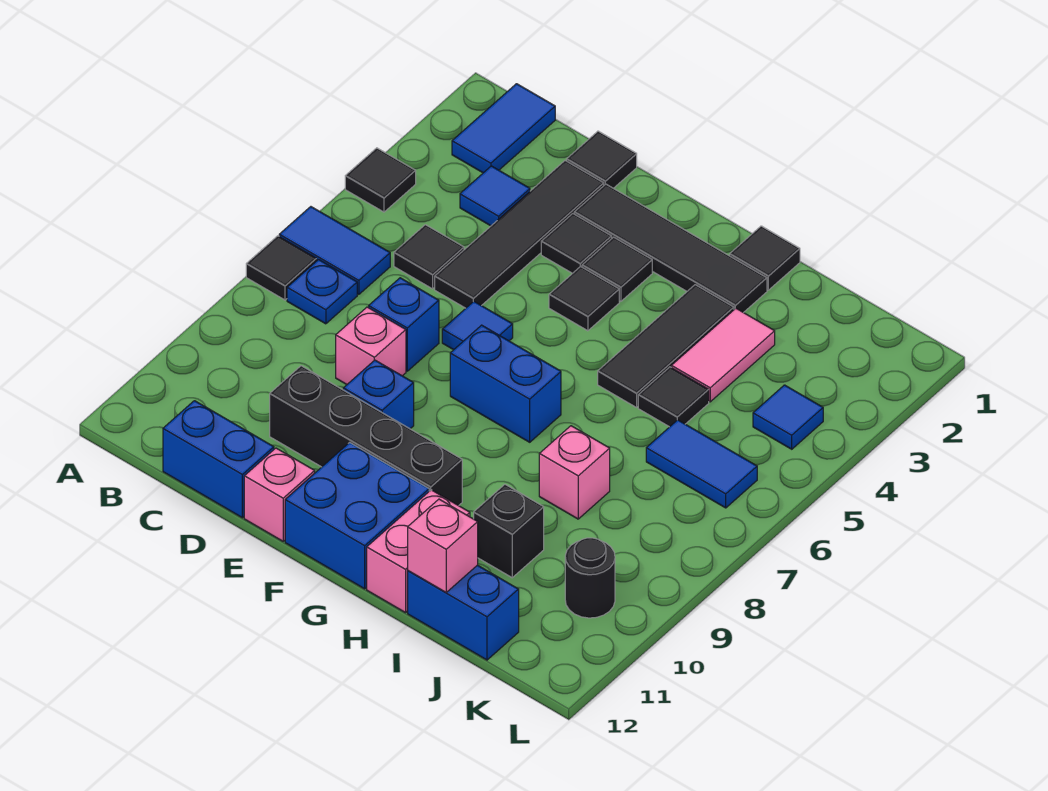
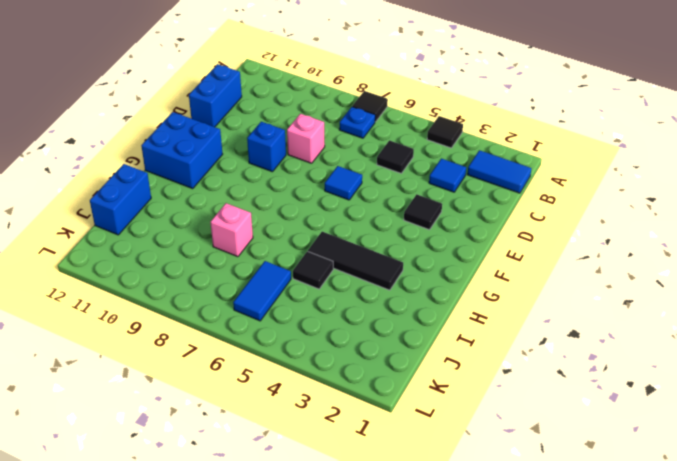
none -> blue 1x2 tile [279,207,390,294]
none -> black 1x1 tile [567,131,637,188]
none -> black 1x4 tile [435,161,604,308]
none -> blue 1x1 brick [369,278,439,371]

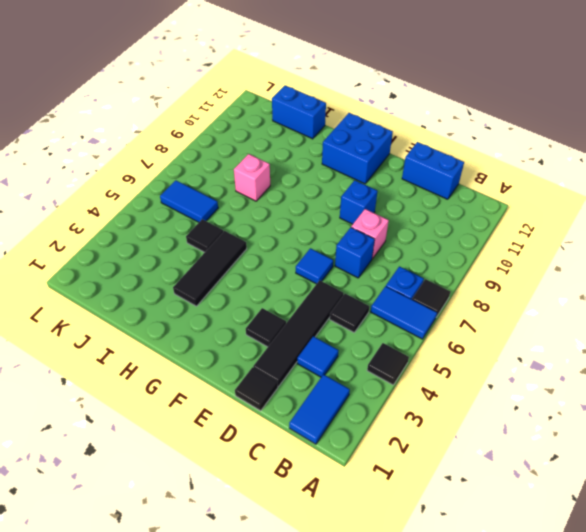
none -> black 1x4 brick [270,366,462,506]
none -> black 1x4 tile [574,184,767,313]
none -> pink 1x1 brick [244,448,315,541]
none -> black 1x1 tile [582,237,652,301]

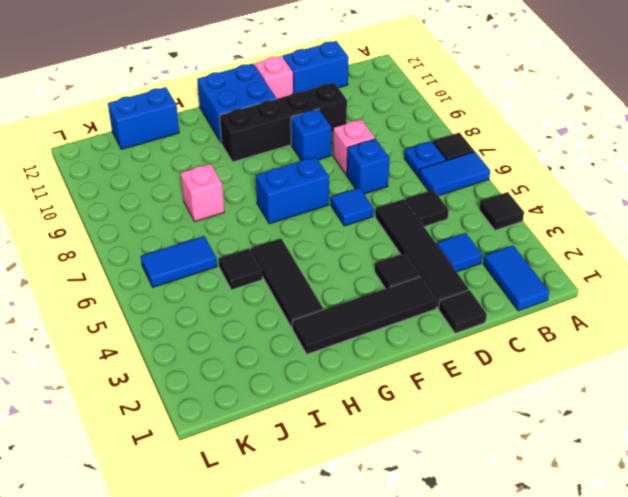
none -> black 1x1 tile [582,237,652,301]
none -> black 1x1 tile [549,266,619,331]
none -> black 1x1 tile [730,226,800,290]
none -> pink 1x2 brick [367,490,470,613]

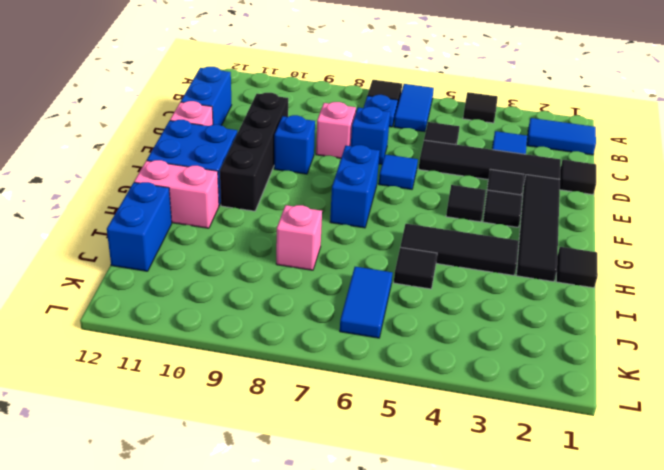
none -> pink 1x2 tile [671,308,775,402]
none -> black 1x1 brick [474,484,544,578]
none -> blue 1x1 tile [753,385,823,449]
none -> black 1x1 round brick [565,538,615,618]

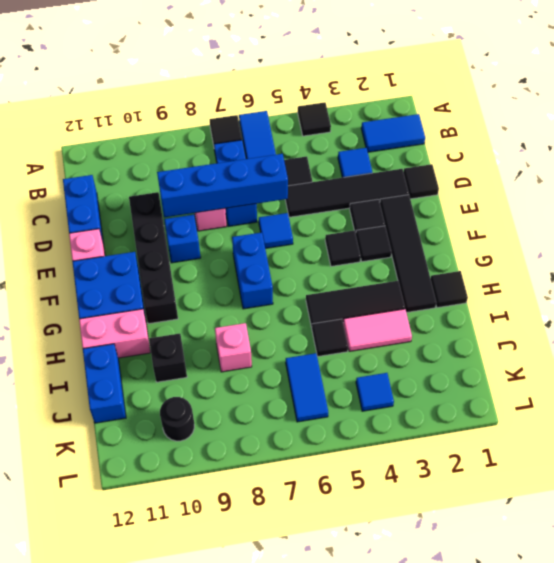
blue 1x4 brick [157,154,288,217] -> none
none -> pink 1x1 brick [408,499,478,592]

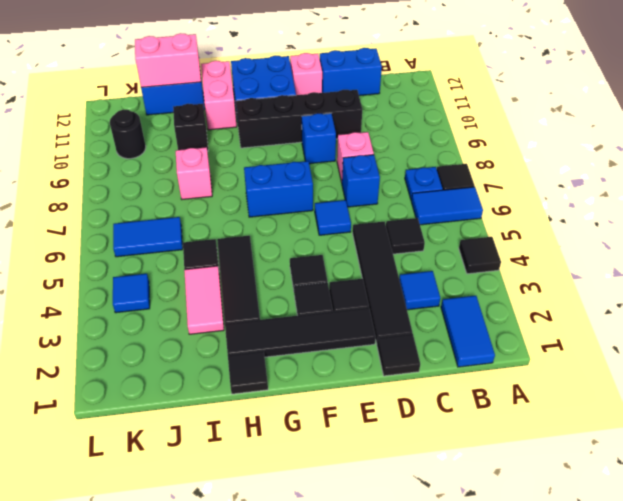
pink 1x2 brick [135,33,201,87] -> pink 1x1 brick [408,499,478,592]

